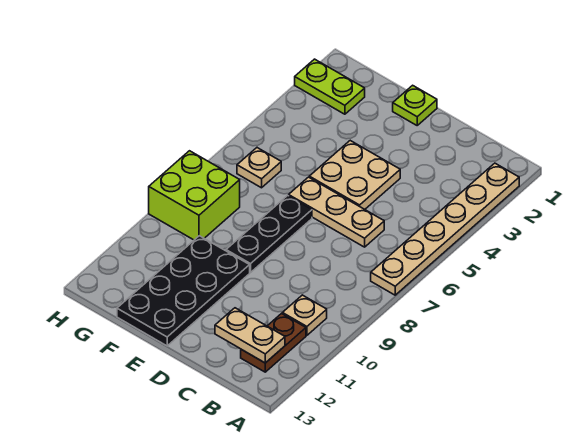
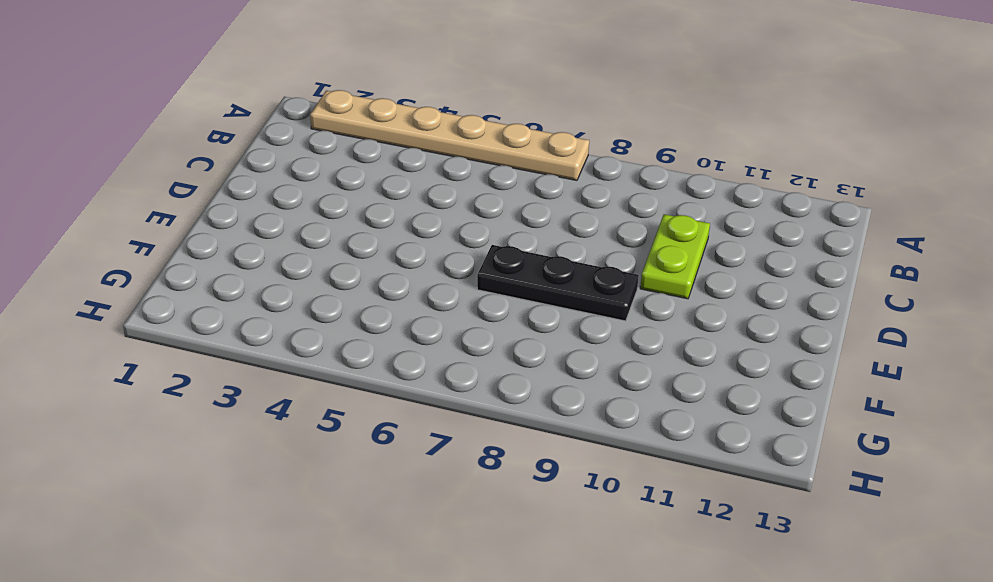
lime 1x2 plate [640,214,710,299] -> lime 1x2 plate moved to [295,59,365,114]
none -> tan 1x1 plate [282,295,327,335]
none -> brown 1x2 plate [241,314,306,372]
none -> tan 1x3 plate [289,177,384,247]

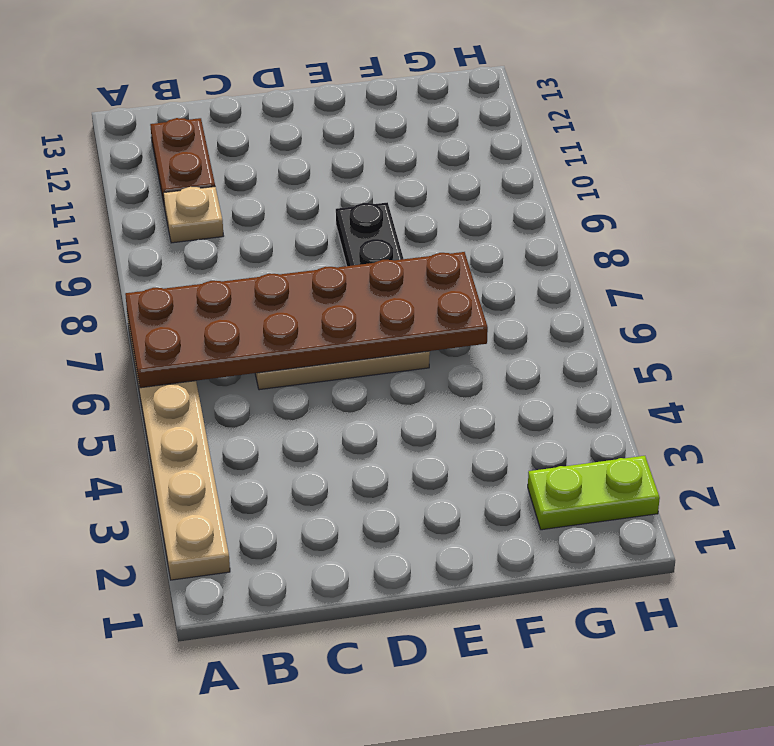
brown 2x6 plate [125,252,488,388] -> none
none -> tan 2x2 plate [309,141,400,209]
none -> lime 1x1 plate [393,85,437,125]
none -> black 2x4 plate [117,236,250,346]

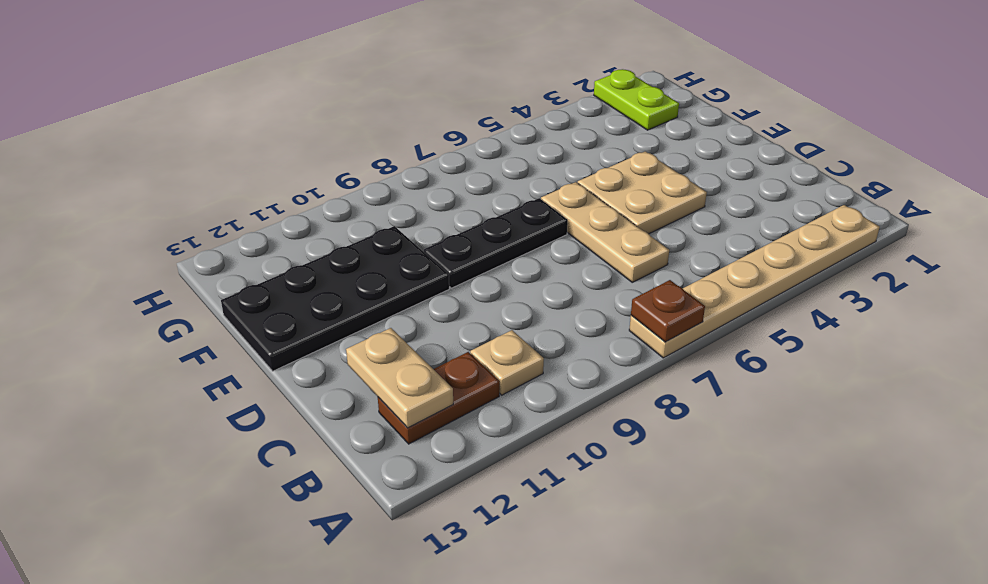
brown 1x1 plate [631,280,705,342] -> none
none -> lime 1x1 plate [393,85,437,125]
none -> tan 1x1 plate [237,148,281,188]
none -> lime 2x2 brick [149,151,240,240]

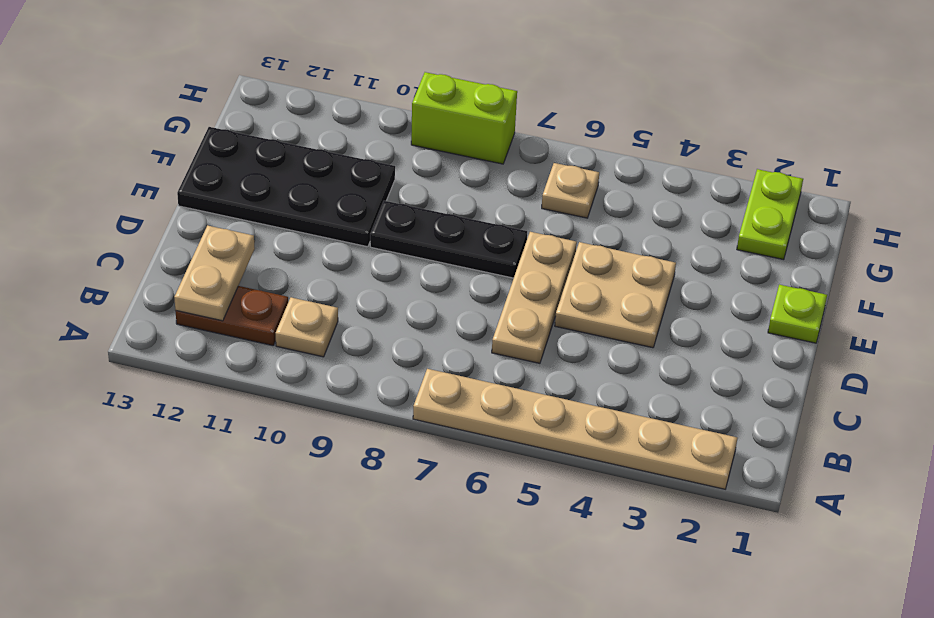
lime 1x2 brick [411,72,517,164] -> lime 2x2 brick [149,151,240,240]

